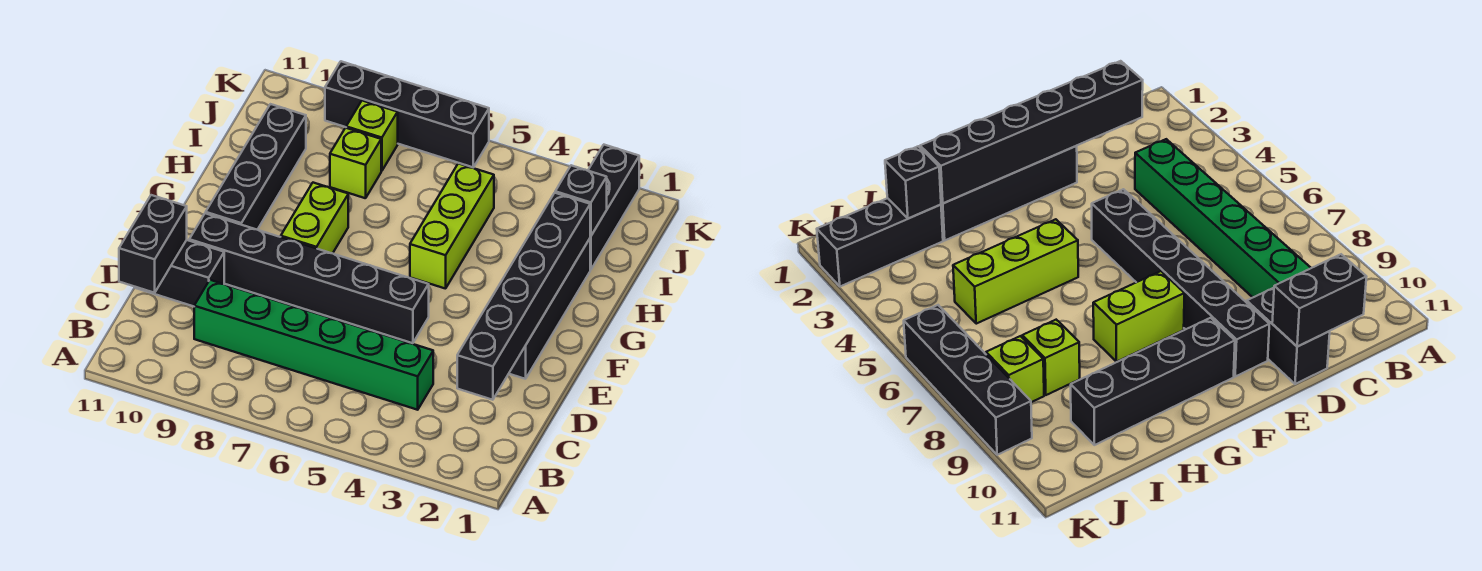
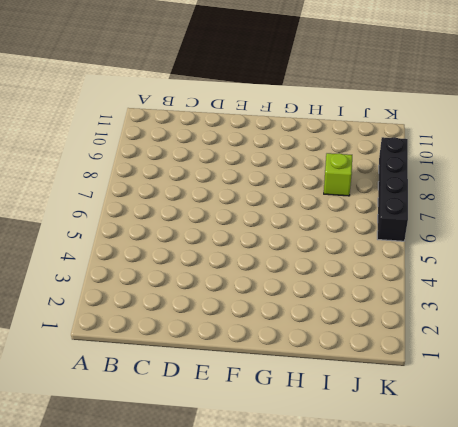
none -> green 1x6 brick [194,280,433,410]
none -> black 1x2 brick [135,240,224,306]
none -> black 1x4 brick [509,239,590,379]

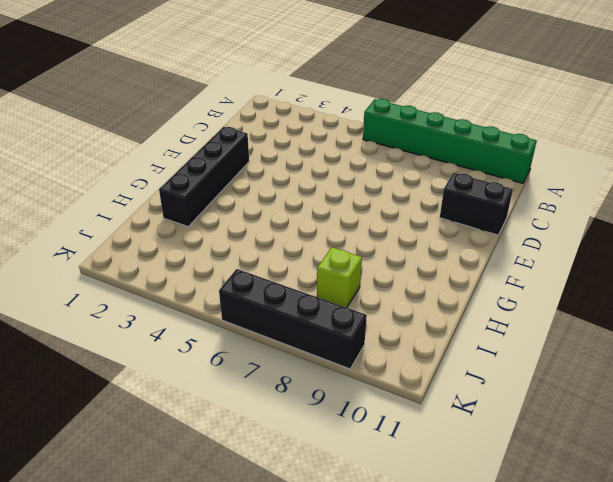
green 1x6 brick [363,99,537,183] -> green 1x6 brick moved to [194,280,433,410]
none -> black 1x6 brick [189,213,429,343]
none -> lime 1x2 brick [281,183,348,253]
none -> black 1x4 brick [206,104,306,230]

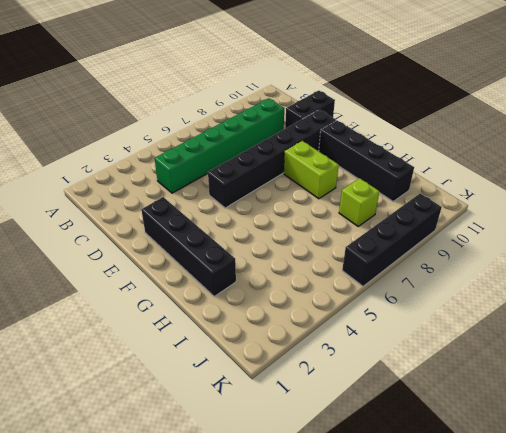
none -> lime 1x3 brick [410,163,494,289]
none -> black 1x3 brick [588,145,639,270]
none -> lime 1x1 brick [346,101,398,171]

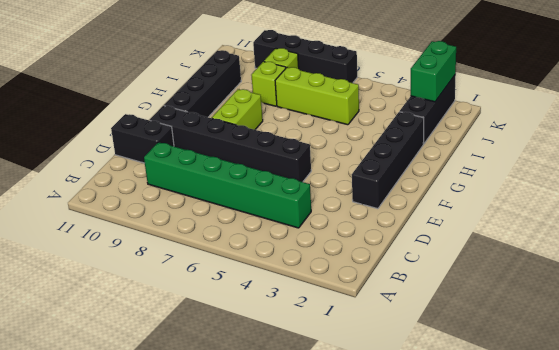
lime 1x3 brick [275,67,359,125] -> lime 1x3 brick turned to [410,163,494,289]
green 1x2 brick [411,41,456,102] -> none
none -> black 1x6 brick [457,193,590,400]
none -> black 1x2 brick [119,195,187,293]
none -> black 1x1 brick [555,165,607,236]

